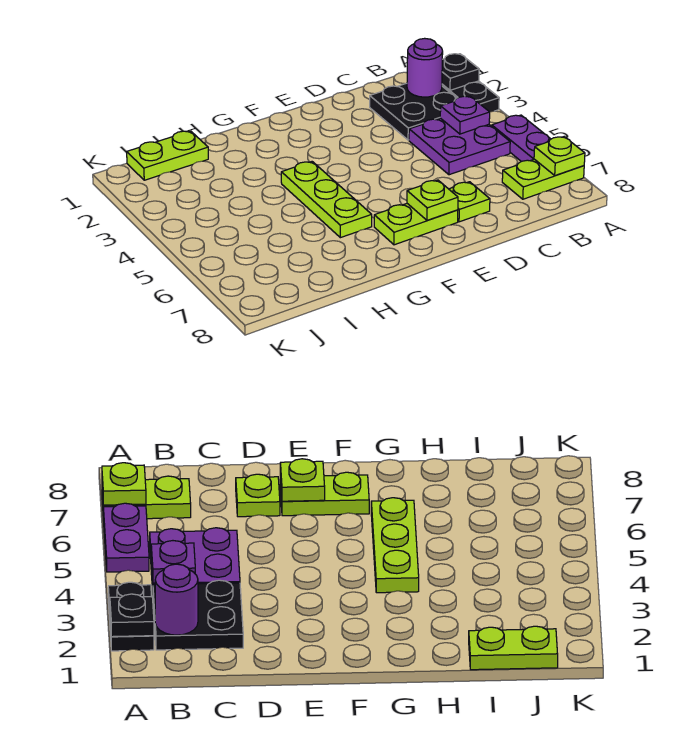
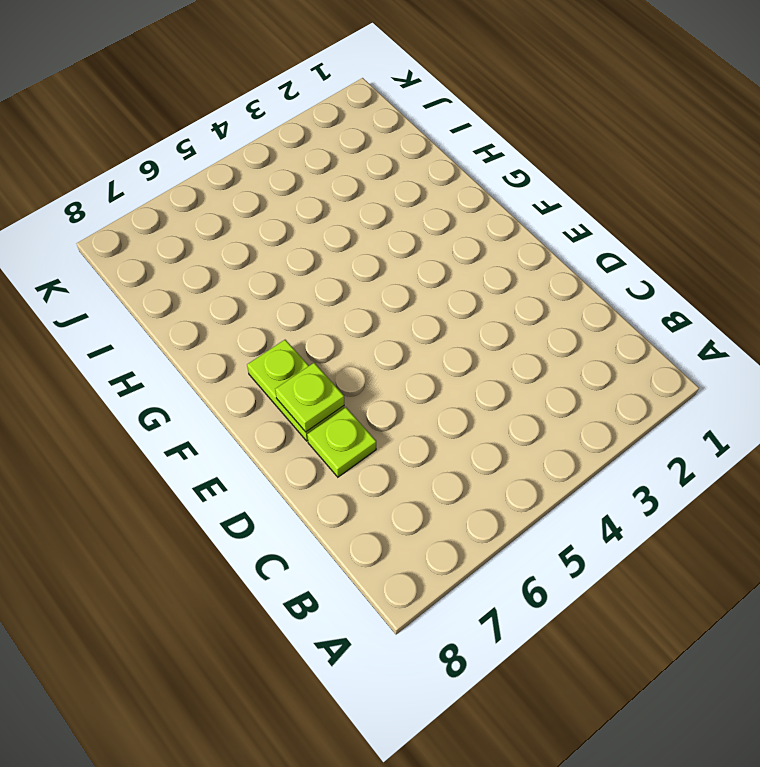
none -> black 1x2 plate [442,81,499,112]
none -> purple 1x2 plate [492,115,551,161]
none -> lime 1x2 plate [502,159,584,199]

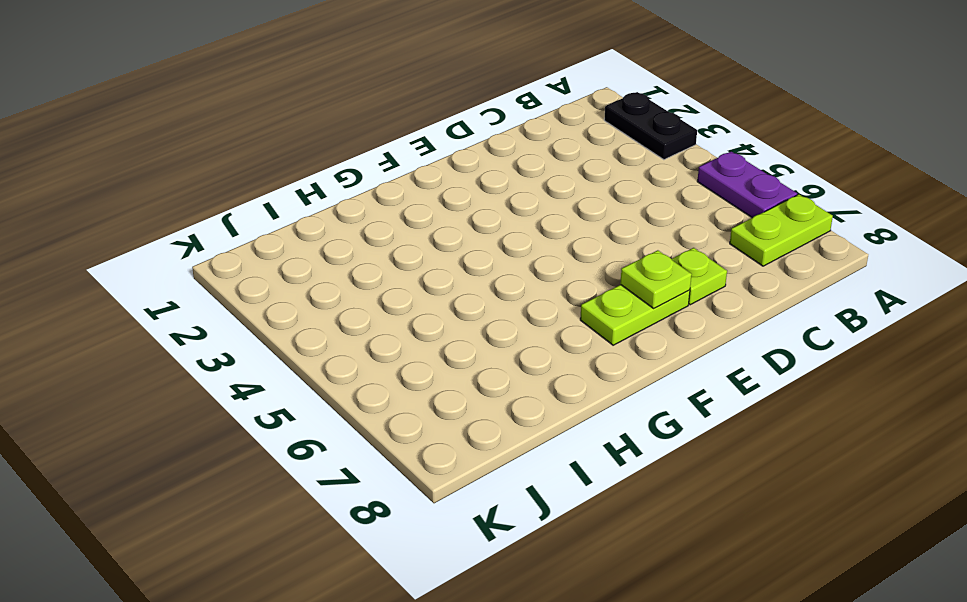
none -> black 2x2 plate [370,83,457,140]
none -> purple 2x2 plate [409,118,510,175]
none -> lime 1x3 plate [281,162,372,238]

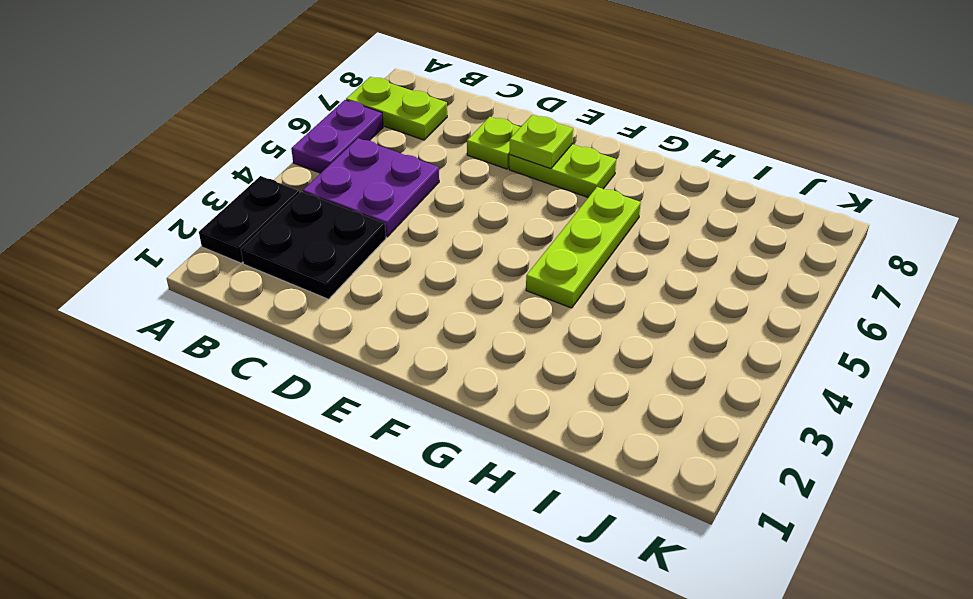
none -> lime 1x2 plate [127,131,208,180]
none -> black 1x1 plate [442,54,479,90]
none -> lime 1x1 plate [534,137,585,176]

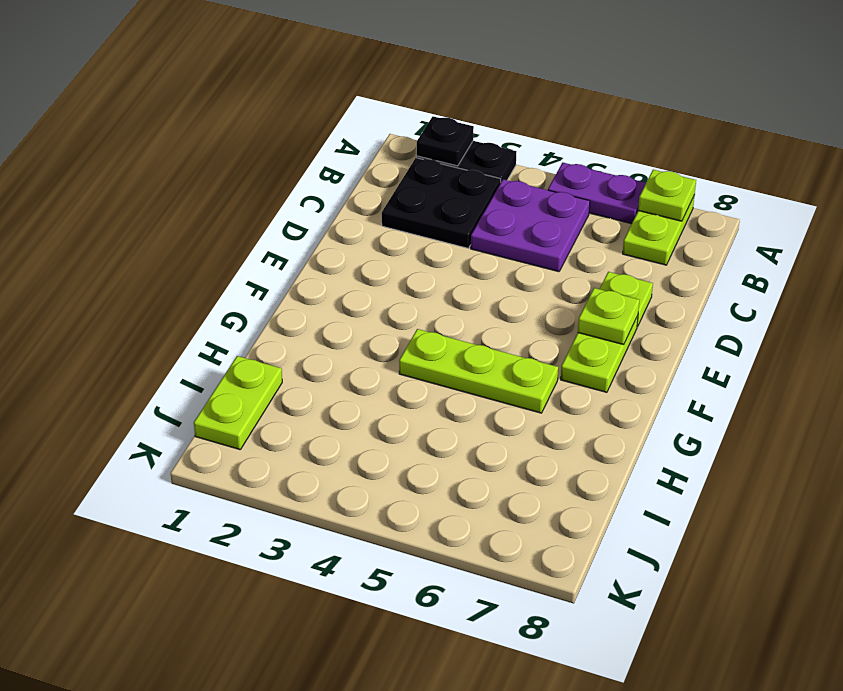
none -> purple 1x1 round brick [407,38,443,97]
none -> purple 1x1 plate [440,96,490,134]

